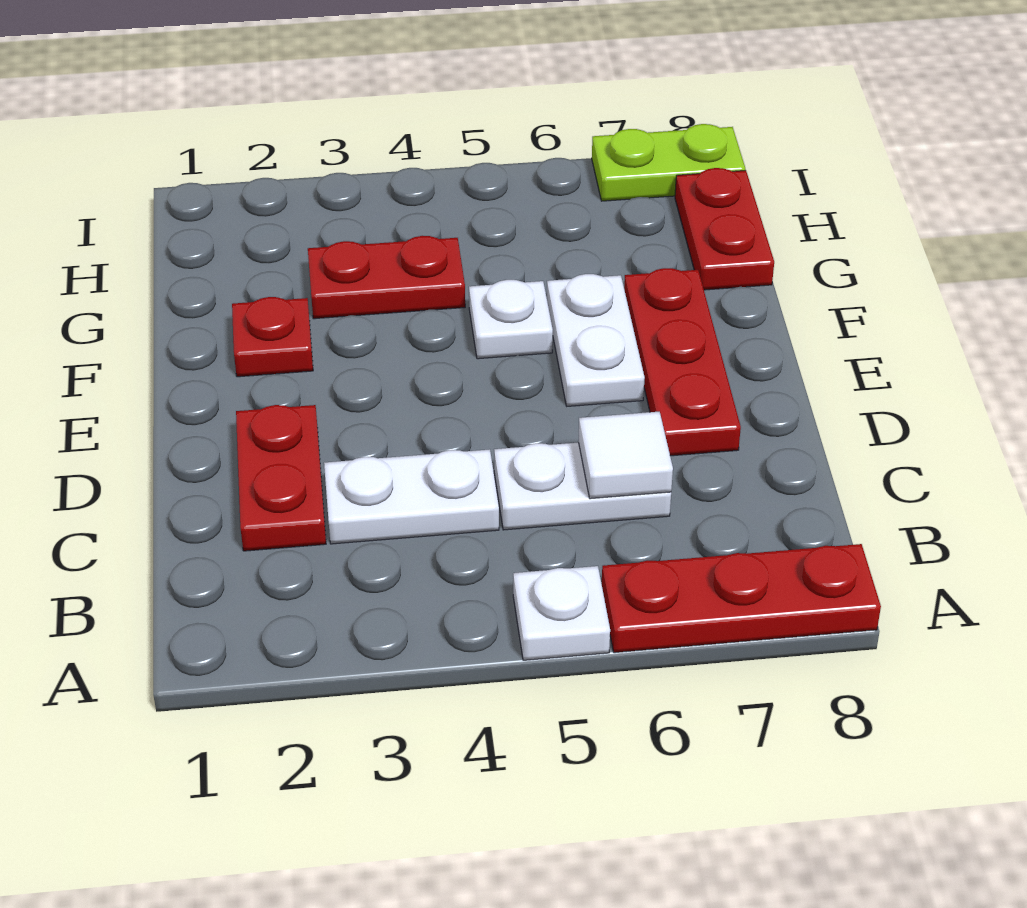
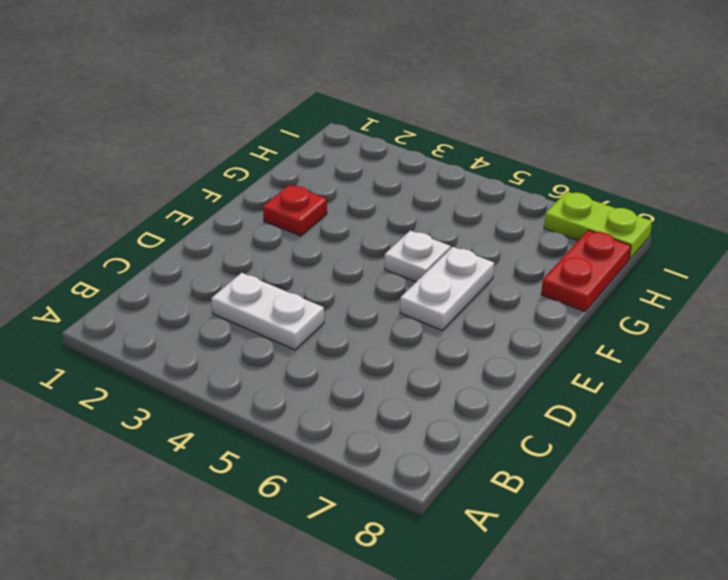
none -> white 1x1 plate [513,566,610,660]
none -> red 1x3 plate [602,544,881,653]
none -> red 1x2 plate [236,405,326,551]

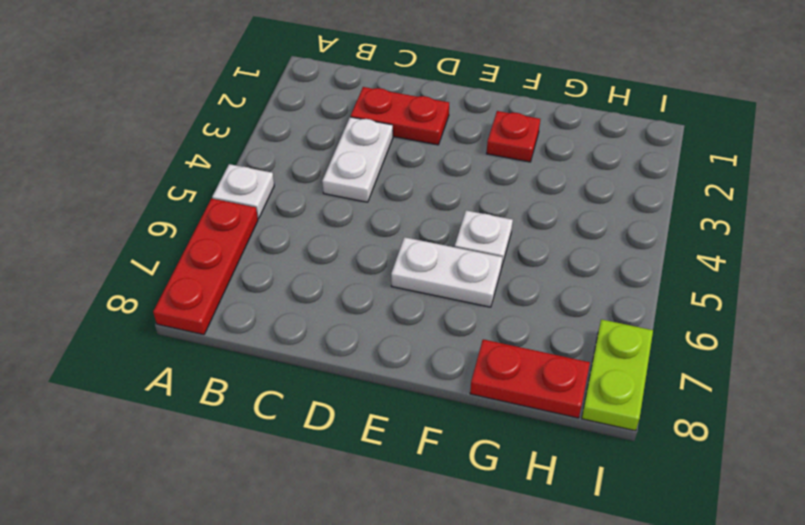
none -> white 1x2 plate [494,442,671,530]
none -> red 1x3 plate [624,268,741,456]
none -> red 1x2 plate [308,236,465,319]

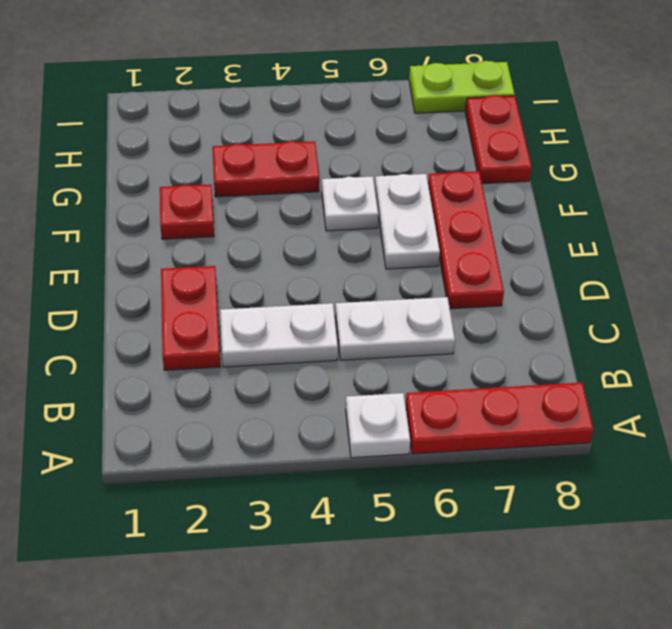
none -> white 1x1 tile [578,412,673,499]

